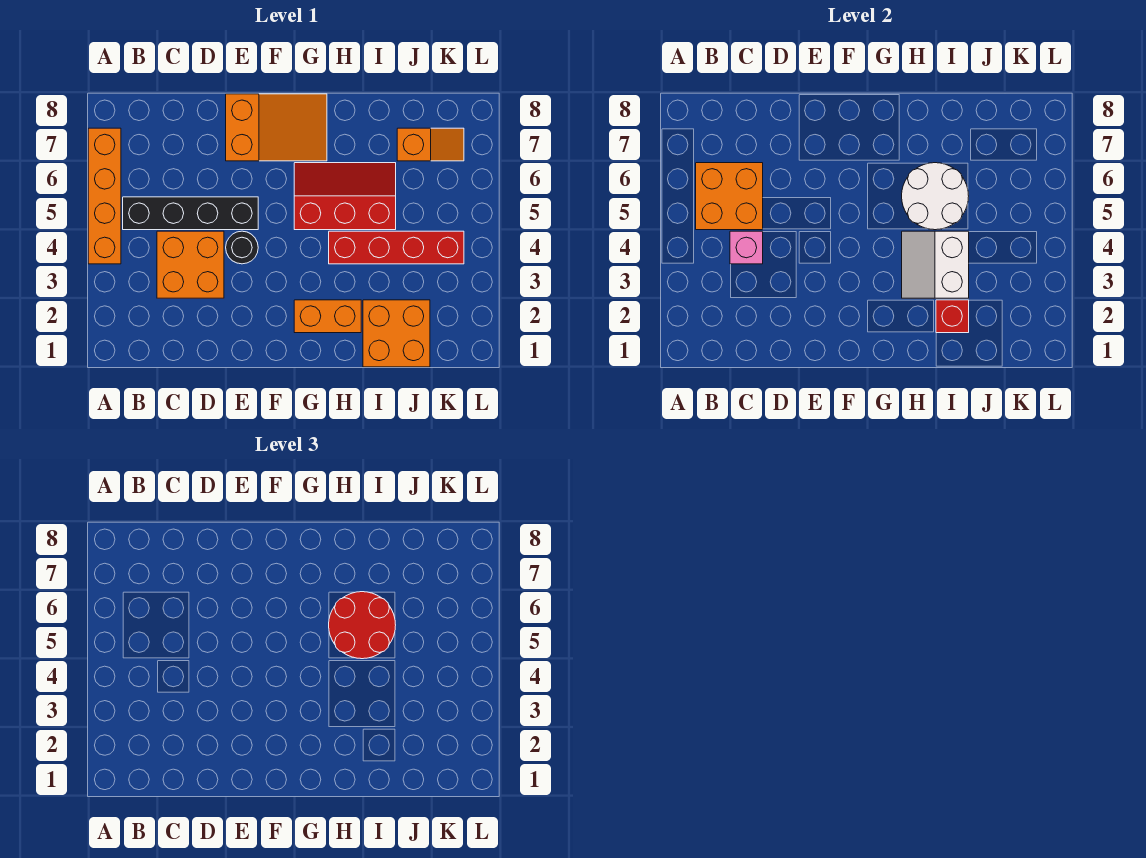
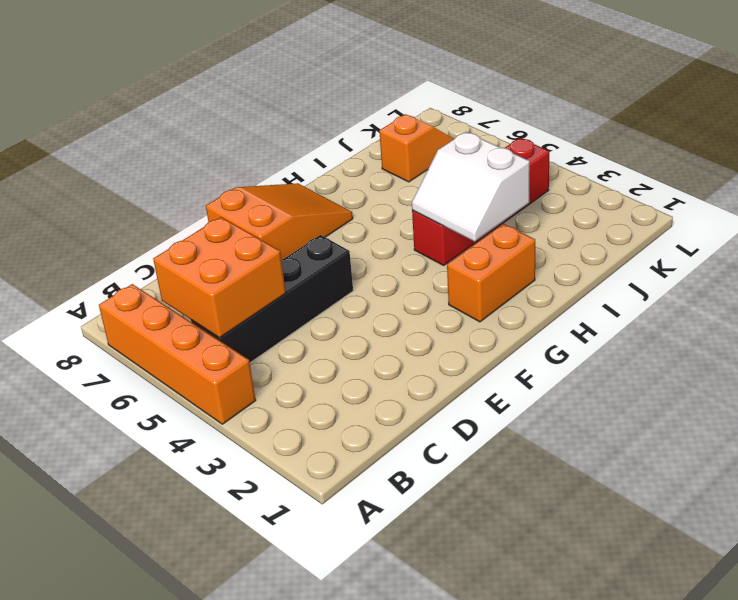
none -> orange 2x2 brick [157,231,224,298]
none -> black 1x1 round brick [226,231,258,264]
none -> red 2x3 slope [294,163,396,230]

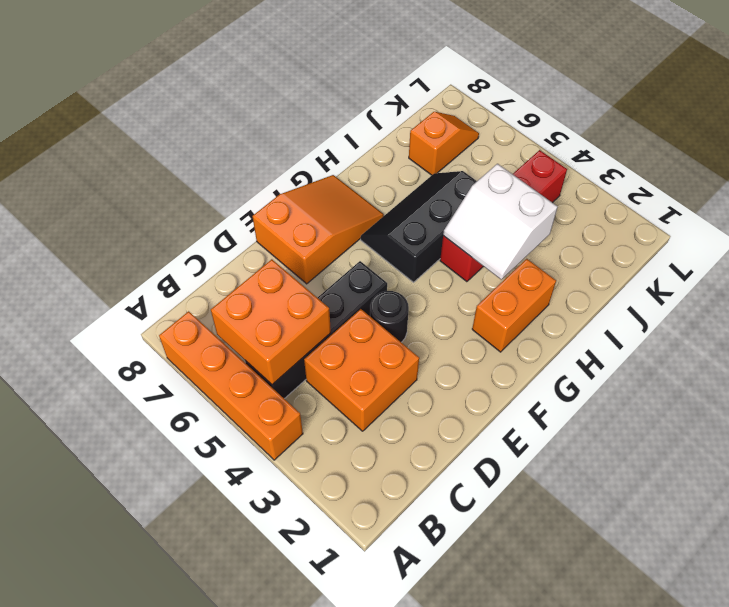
black 2x3 slope [361,171,477,282] -> red 2x3 slope [294,163,396,230]
none -> orange 2x2 brick [363,300,430,367]
none -> pink 1x1 brick [730,231,763,264]
none -> white 2x2 round brick [902,163,969,230]

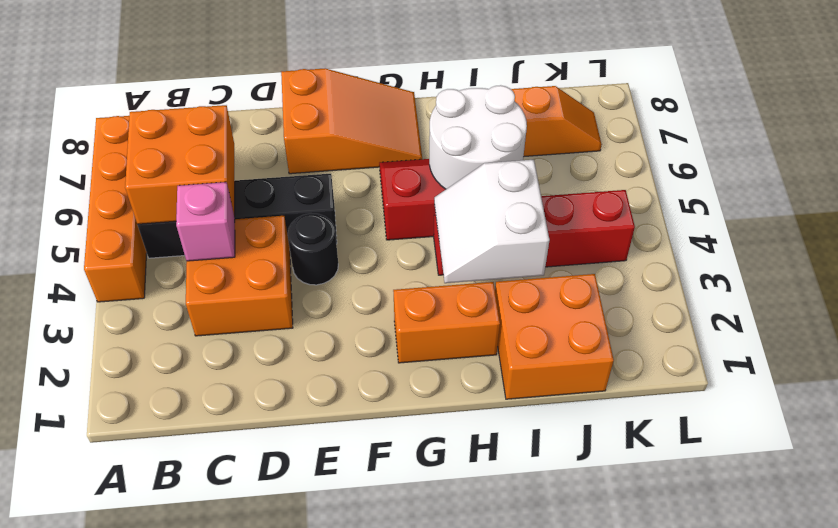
none -> red 1x1 brick [936,300,969,333]
none -> red 2x2 round brick [329,592,396,659]

